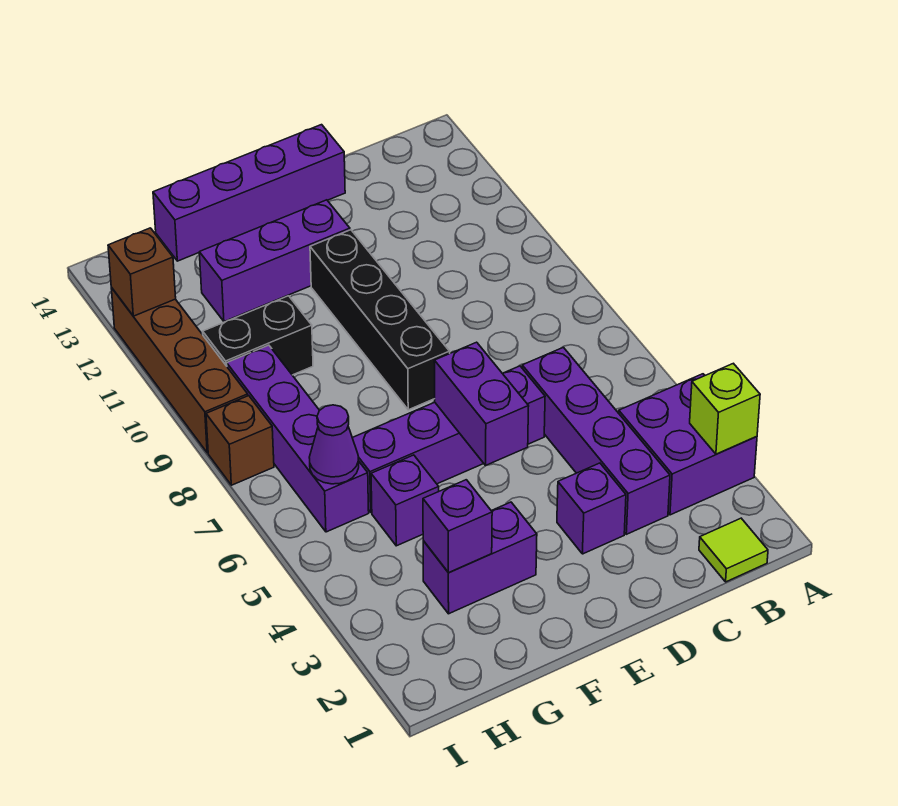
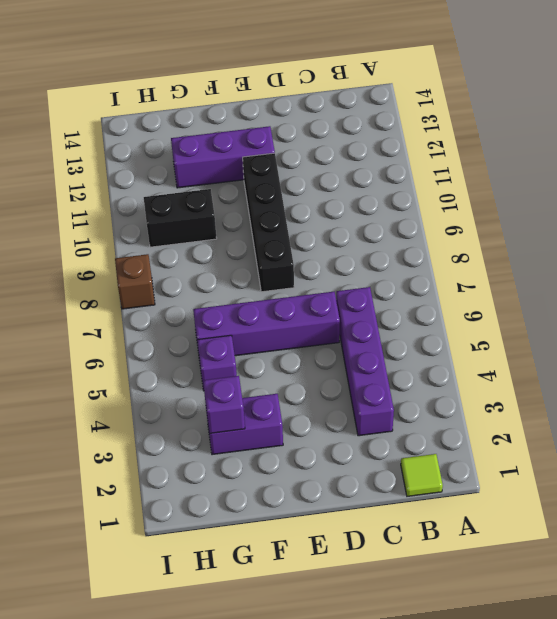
none -> purple 2x2 brick [619,374,757,515]
none -> purple 1x1 brick [557,463,626,554]
none -> purple 1x4 brick [153,125,345,261]

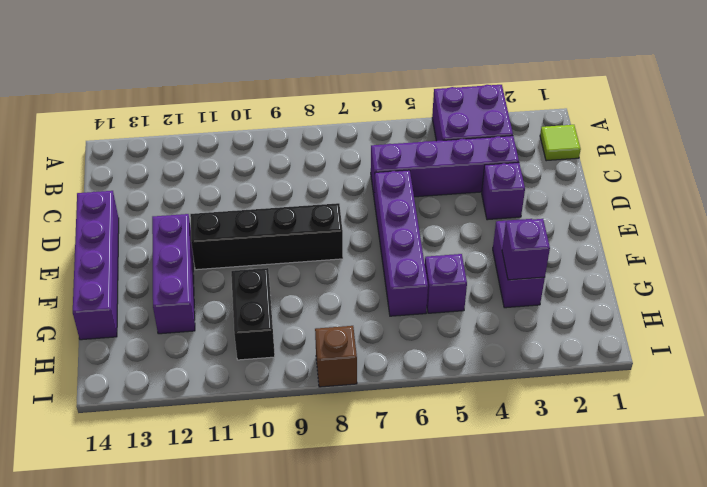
none -> purple 1x4 brick [227,345,369,532]
none -> brown 1x4 brick [111,288,248,453]
none -> lime 1x1 brick [690,363,760,454]

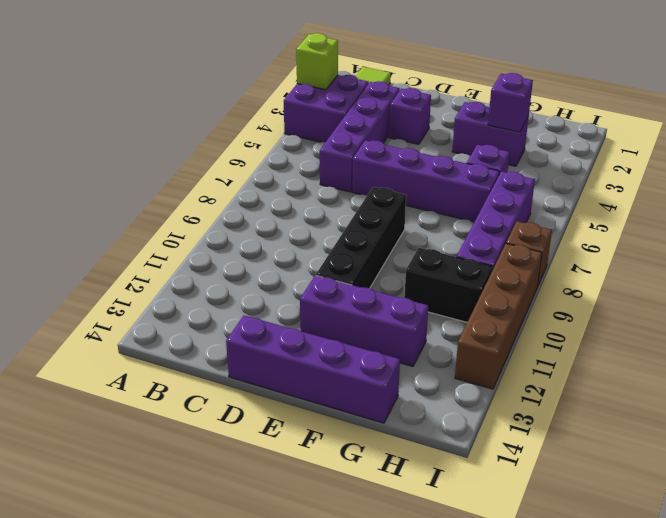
none -> purple 1x2 brick [434,342,529,466]
none -> purple 1x1 cone [309,405,359,484]
none -> brown 1x1 brick [108,228,176,316]

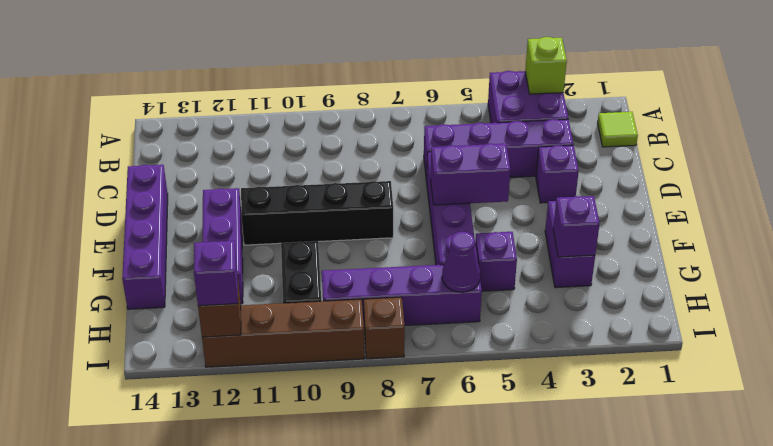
purple 1x1 brick [194,241,238,306] -> none

